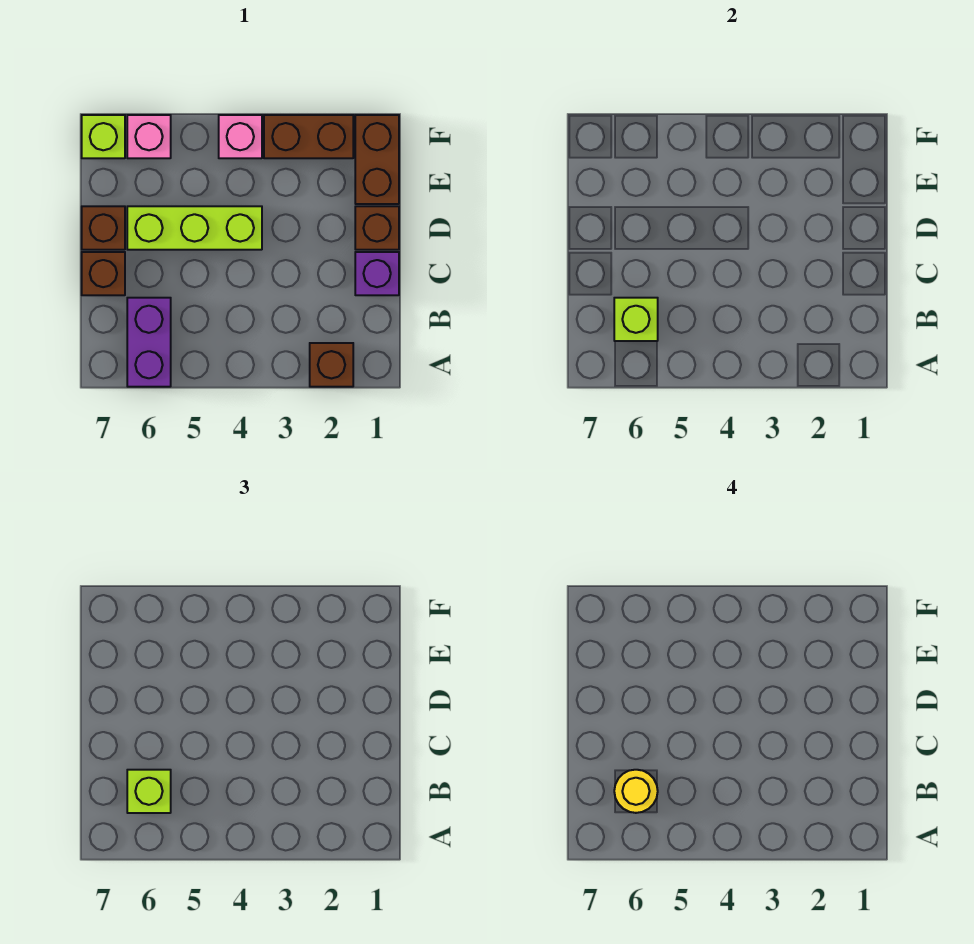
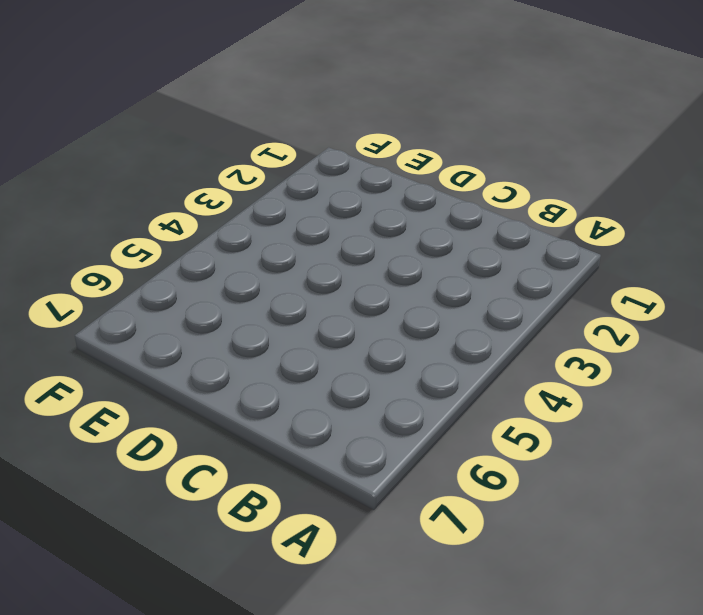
none -> brown 1x1 brick [310,343,353,387]
none -> purple 1x2 brick [127,298,171,387]
none -> purple 1x1 brick [355,252,399,295]

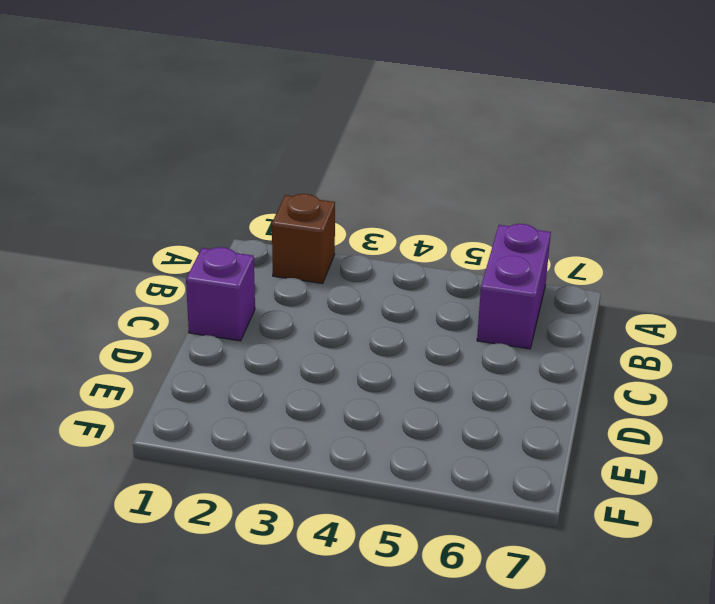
none -> brown 1x1 brick [82,252,125,295]
none -> brown 1x1 brick [355,206,399,250]
none -> lime 1x3 brick [127,206,262,250]

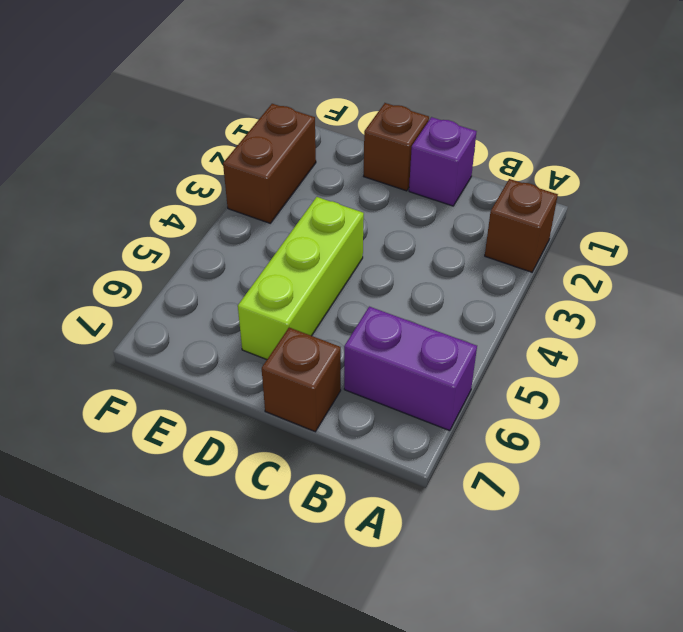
none -> brown 1x1 brick [82,206,125,250]
none -> brown 1x2 brick [355,115,399,204]
none -> pink 1x1 brick [219,115,262,158]

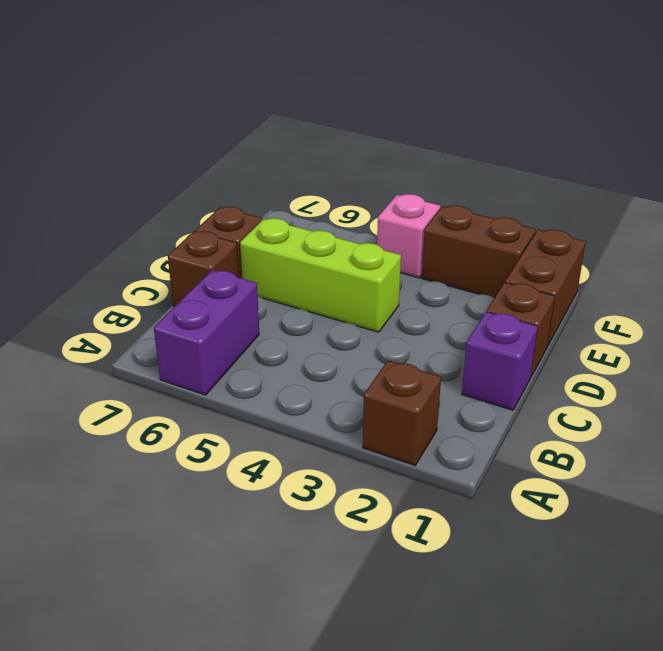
none -> pink 1x1 brick [127,115,171,158]
none -> lime 1x1 brick [82,115,125,158]
none -> lime 1x1 brick [614,298,658,341]

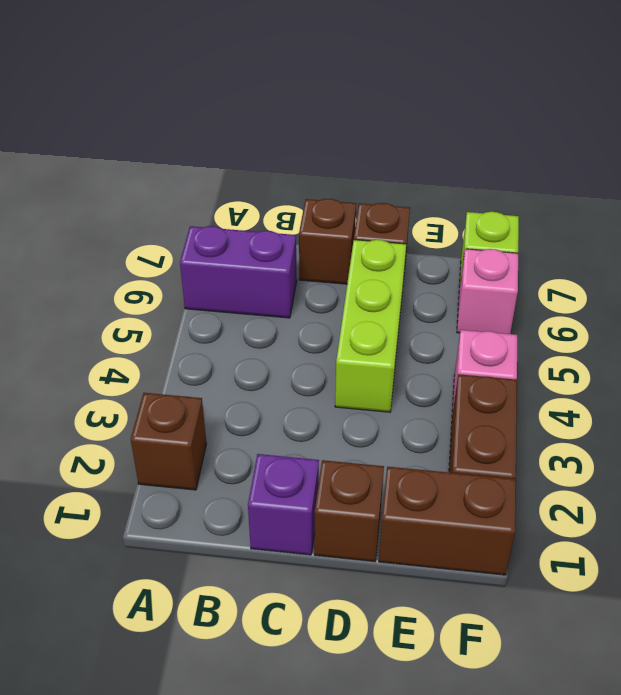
none -> lime 1x1 brick [614,298,658,341]
none -> lime 1x1 brick [127,770,171,813]
none -> yellow 1x1 round brick [614,770,658,813]

